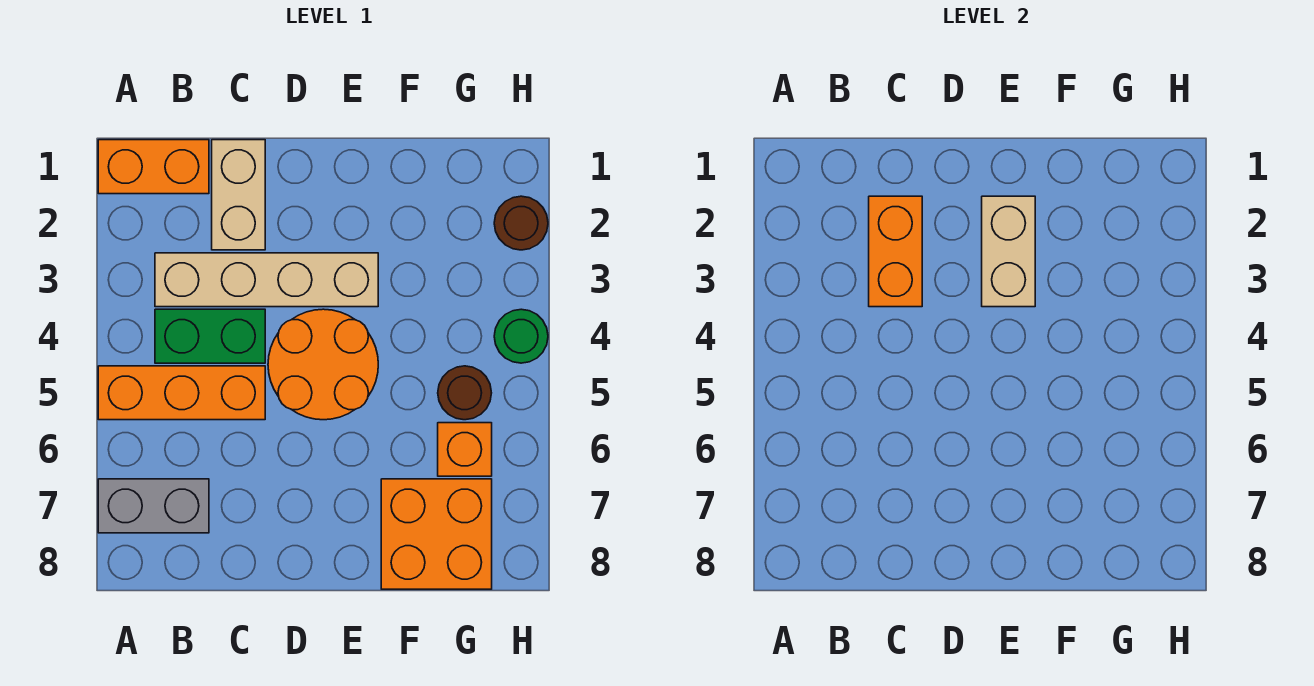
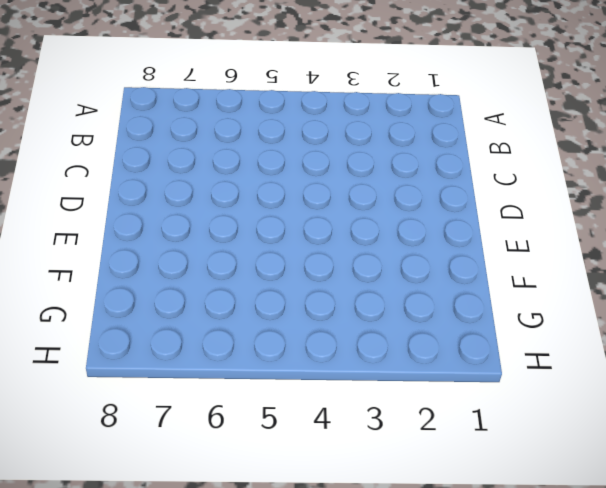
none -> orange 1x2 brick [98,140,209,194]
none -> orange 1x3 brick [98,366,265,420]
none -> grey 1x2 brick [98,479,209,533]

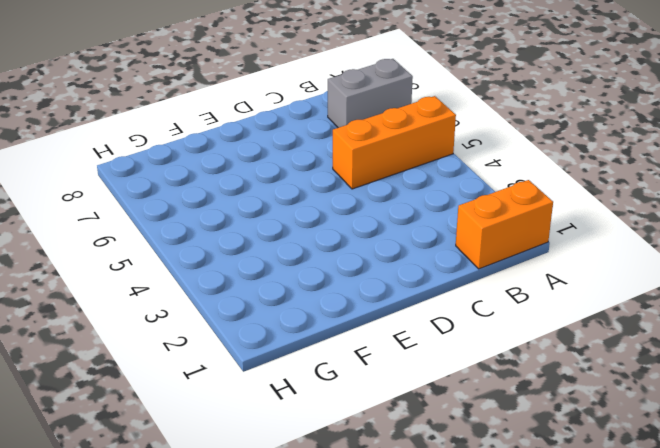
none -> tan 1x4 brick [155,253,378,307]
none -> green 1x2 brick [155,309,265,363]
none -> tan 1x2 brick [212,140,265,250]

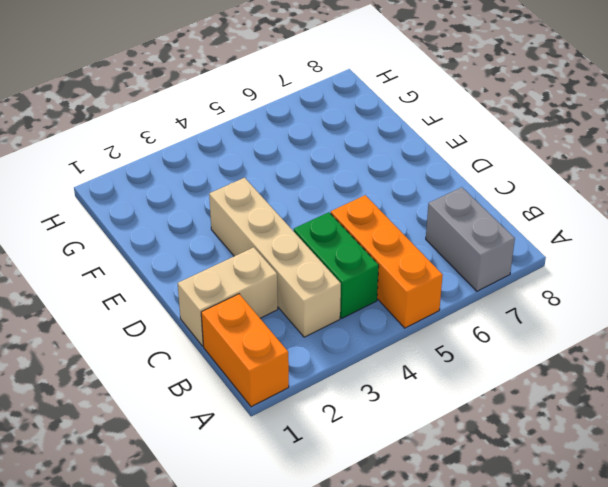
none -> orange 2x2 round brick [268,309,378,420]
none -> orange 2x2 brick [381,479,492,589]
none -> brown 1x1 round brick [438,366,491,420]

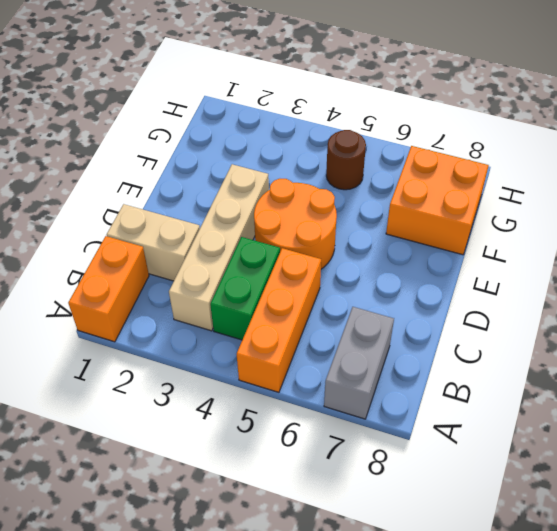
none -> orange 1x1 brick [438,423,492,476]
none -> brown 1x1 round brick [494,196,548,250]
none -> green 1x1 round brick [494,309,548,363]

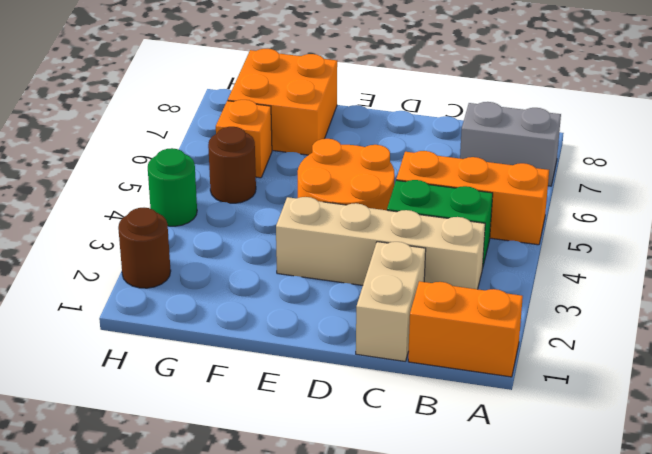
none -> orange 1x2 brick [869,196,922,307]
none -> tan 1x2 brick [982,196,1035,307]

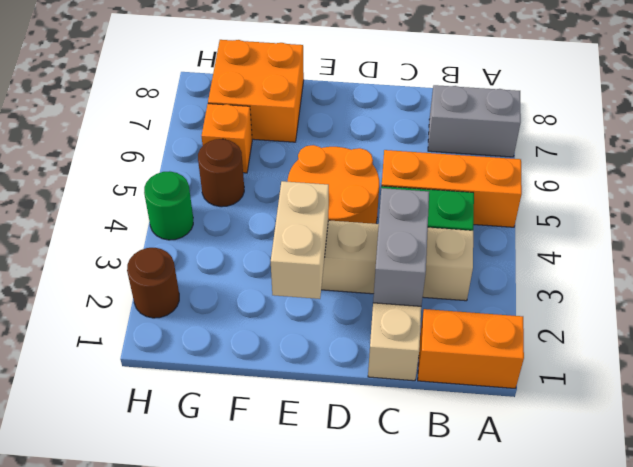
grey 1x2 brick [373,188,429,306] -> orange 1x2 brick [869,196,922,307]

